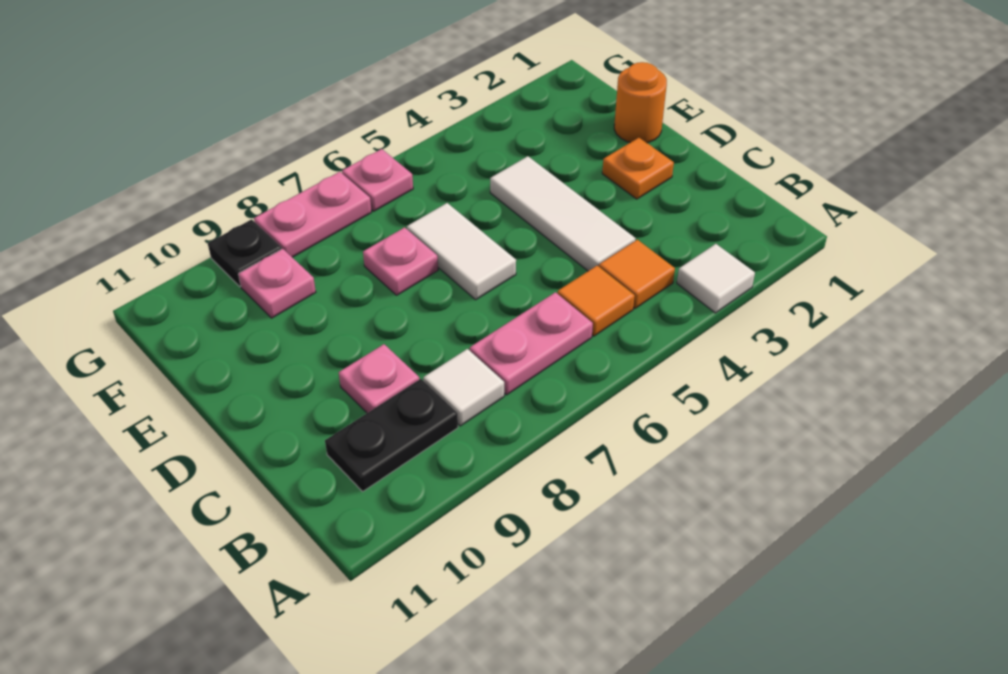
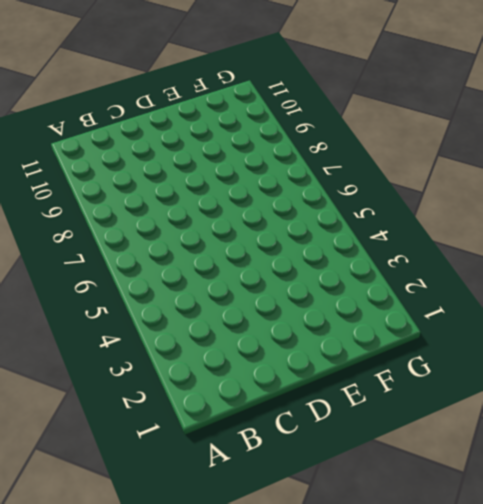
none -> white 1x1 tile [677,244,755,313]
none -> orange 1x1 tile [599,240,675,308]
none -> orange 1x1 tile [557,266,635,336]

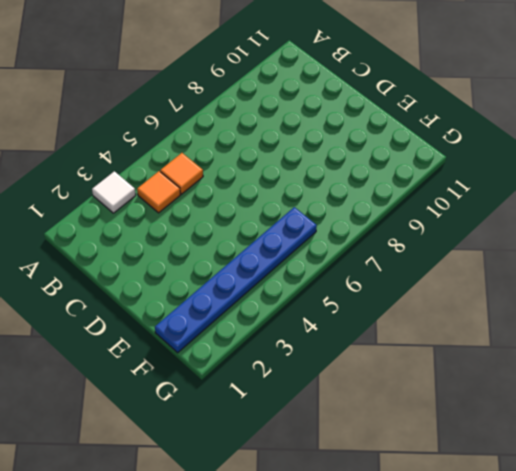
blue 1x6 plate [155,207,317,353] -> none
none -> pink 1x2 plate [470,292,593,395]
none -> white 1x1 tile [423,349,504,426]
none -> black 1x2 plate [325,379,458,491]

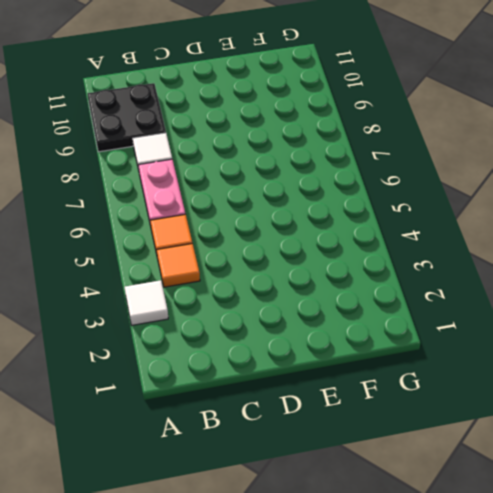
black 2x2 plate [88,83,166,152] -> black 1x2 plate [325,379,458,491]
none -> white 1x3 tile [490,156,636,271]
none -> pink 1x1 plate [339,344,419,413]
none -> orange 1x1 plate [602,138,674,199]

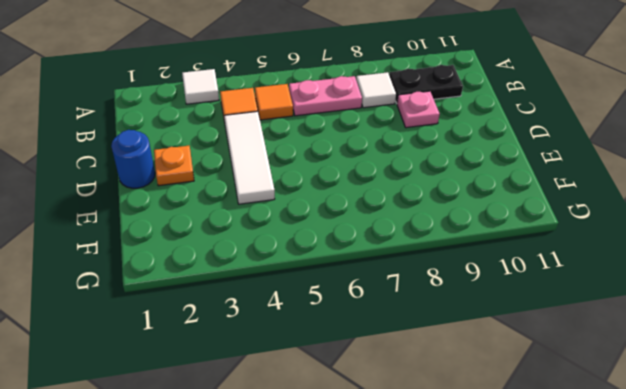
blue 1x1 round brick [111,130,155,188] -> none
none -> white 1x2 tile [407,203,516,300]
none -> orange 1x1 round brick [614,62,667,143]
none -> pink 1x1 plate [363,227,438,295]

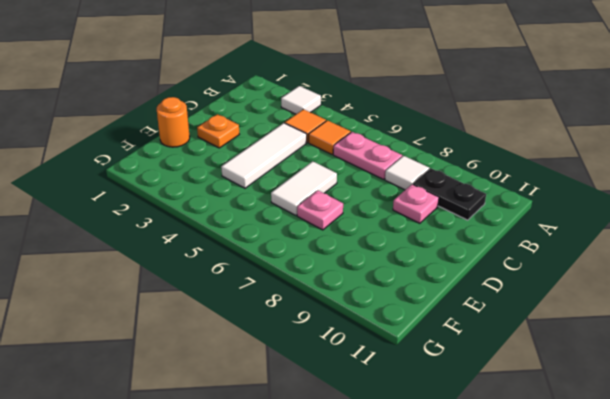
none -> pink 1x1 plate [238,249,316,318]
none -> pink 1x1 plate [342,149,413,211]
none -> pink 1x2 plate [254,172,372,257]

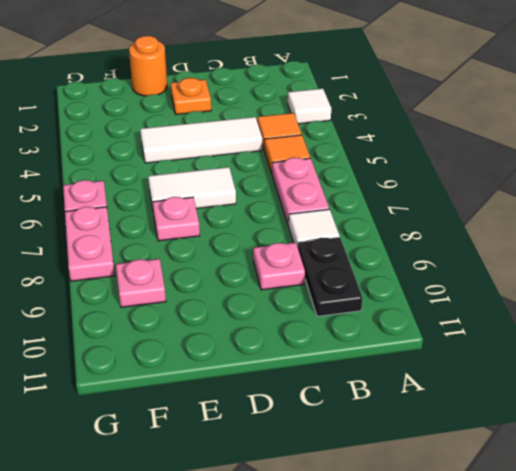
none -> black 1x1 plate [208,219,282,287]

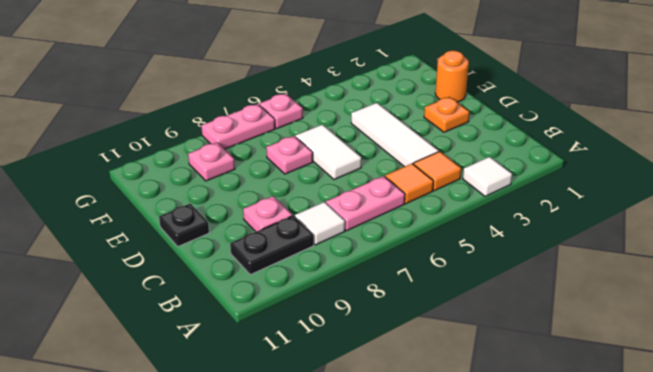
black 1x1 plate [159,203,209,246] -> black 1x1 plate moved to [208,219,282,287]

